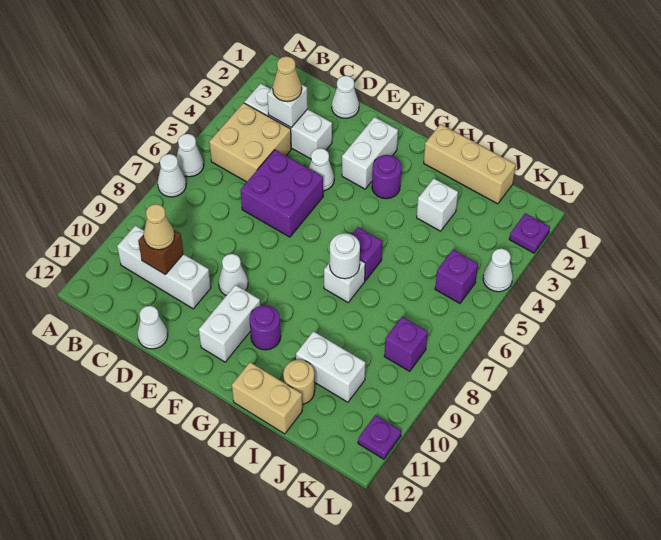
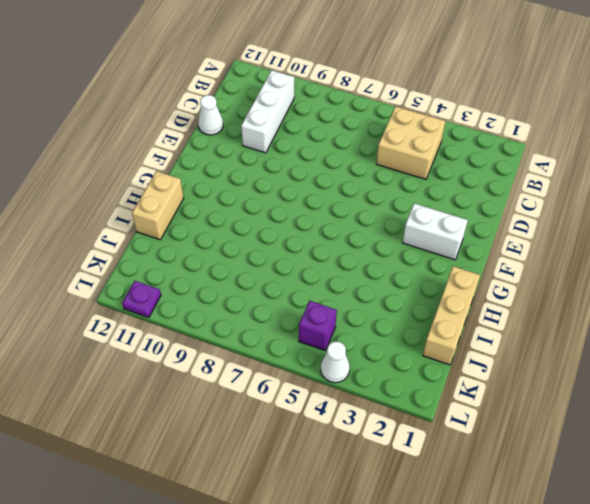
none -> white 1x1 cone [177,134,204,177]
none -> white 1x1 cone [158,154,186,197]
none -> white 1x3 brick [244,83,332,159]
none -> white 1x1 cone [332,76,359,118]

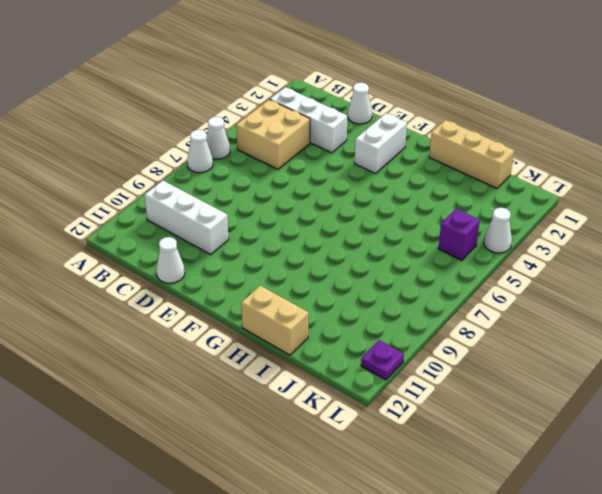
none -> purple 2x2 brick [240,150,323,237]
none -> white 1x1 cone [308,148,334,191]
none -> white 1x1 cone [218,254,248,295]
none -> white 1x2 brick [199,285,260,362]

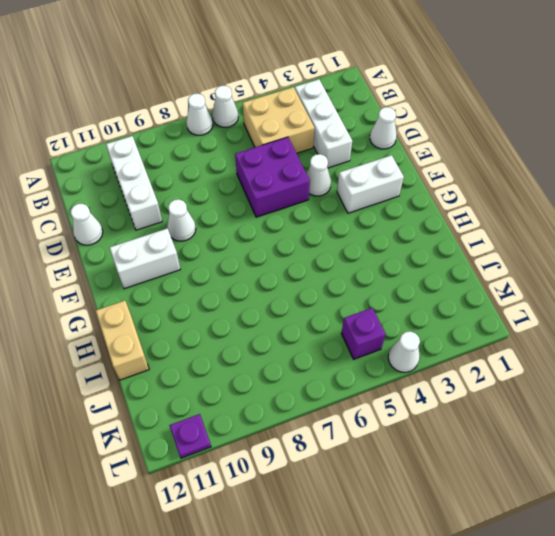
none -> purple 1x1 round brick [372,155,401,199]
none -> purple 1x1 round brick [249,305,281,350]
none -> tan 1x3 brick [424,124,516,204]
none -> purple 1x1 brick [352,227,382,281]

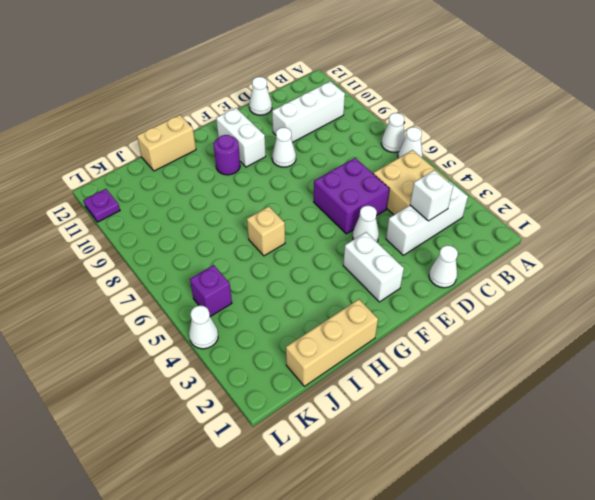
tan 1x1 brick [247,206,285,256] -> purple 1x1 brick [352,227,382,281]
none -> purple 1x1 round brick [372,155,401,199]
none -> white 1x1 brick [324,260,365,302]
none -> white 1x1 brick [417,178,458,231]
none -> white 1x2 brick [296,331,365,402]

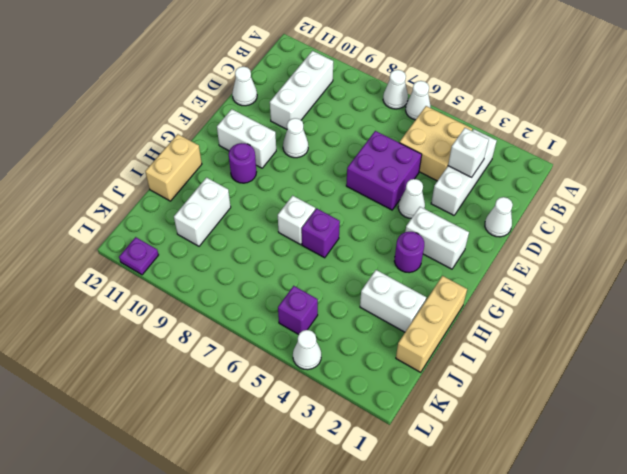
white 1x2 brick [360,270,426,332] -> white 1x1 brick [417,178,458,231]
none -> tan 1x1 round brick [283,360,315,404]
none -> purple 1x1 brick [384,317,428,371]
none -> purple 1x1 plate [509,213,550,253]
none -> brown 1x1 brick [138,230,183,275]

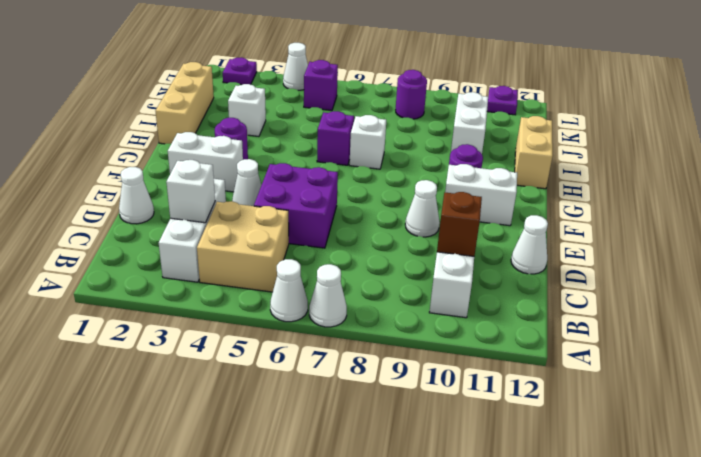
purple 1x1 round brick [396,70,427,119] -> purple 1x1 brick [384,317,428,371]
none -> tan 1x1 round brick [283,360,315,404]
none -> white 1x1 round brick [330,233,360,279]
none -> tan 1x1 cone [273,56,302,101]
none -> tan 1x1 cone [144,204,175,250]

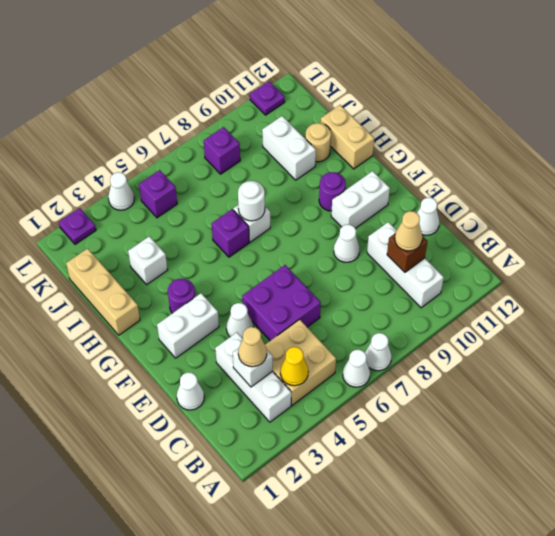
yellow 1x1 cone [280,347,308,386] -> none

